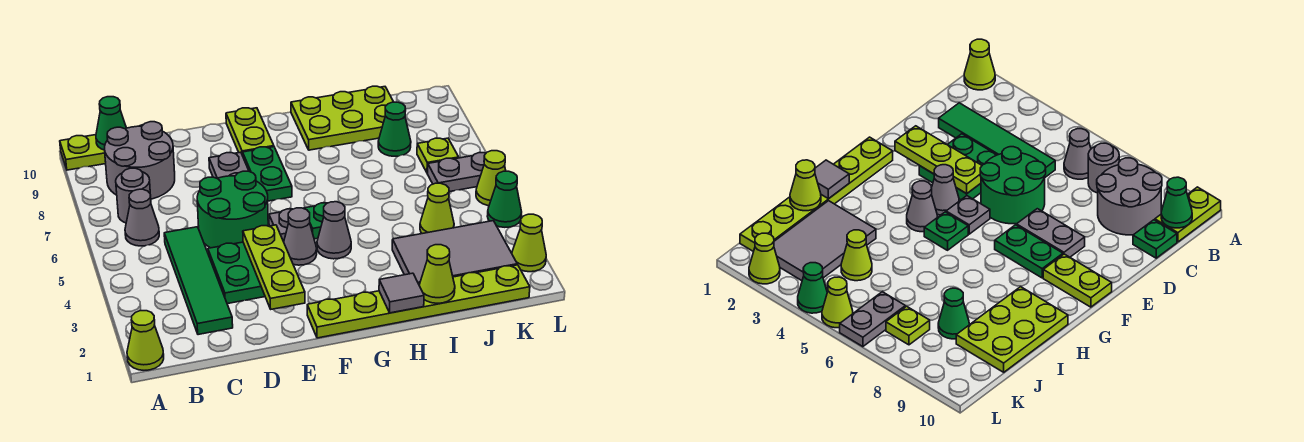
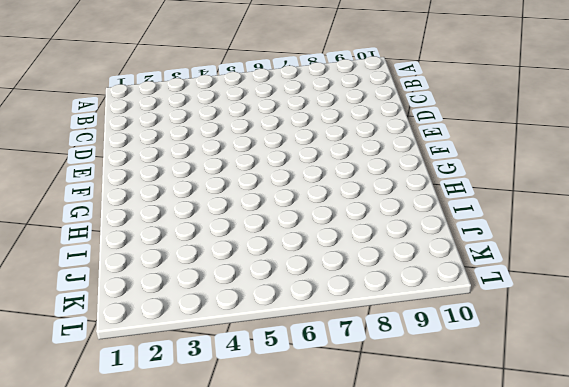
none -> lime 1x1 cone [127,311,164,370]
none -> lime 1x2 plate [60,135,106,170]
none -> grey 1x1 cone [125,189,159,246]
none -> grey 1x1 round brick [116,168,150,223]

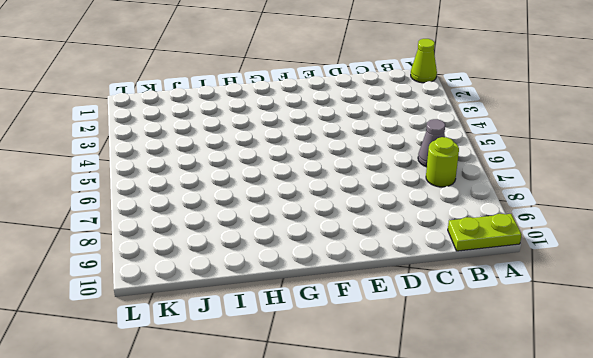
lime 1x1 round brick [426,137,459,187] -> grey 1x1 round brick [116,168,150,223]
none -> grey 2x2 round brick [105,122,175,199]
none -> green 1x4 tile [164,227,233,335]
none -> green 1x1 plate [1133,220,1177,258]
none -> green 2x2 plate [208,242,265,304]

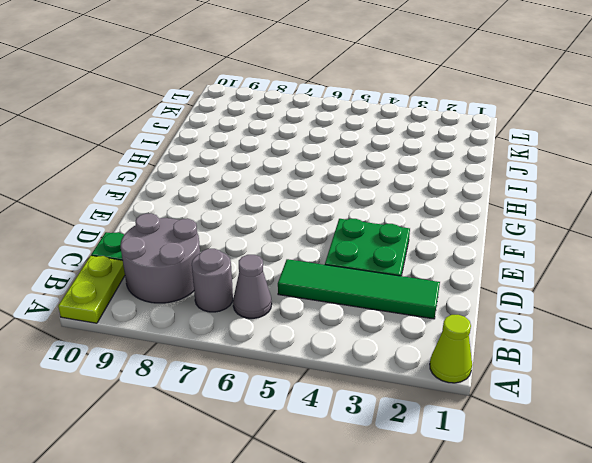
none -> green 2x2 round brick [197,171,268,248]
none -> grey 1x2 plate [209,152,249,178]
none -> lime 1x6 plate [307,265,530,338]
none -> grey 1x1 cone [284,208,317,265]

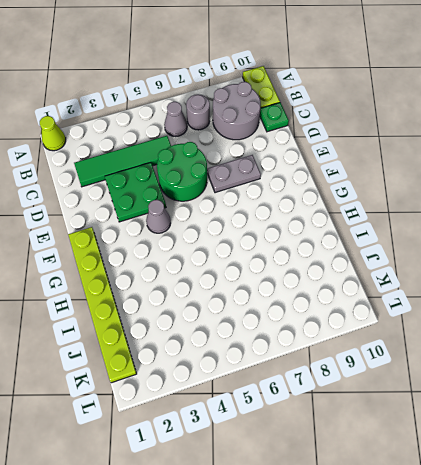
none -> grey 1x1 plate [269,209,292,242]
none -> green 1x2 plate [243,147,292,201]
none -> lime 1x2 plate [226,108,274,156]
none -> grey 1x1 cone [317,202,351,259]

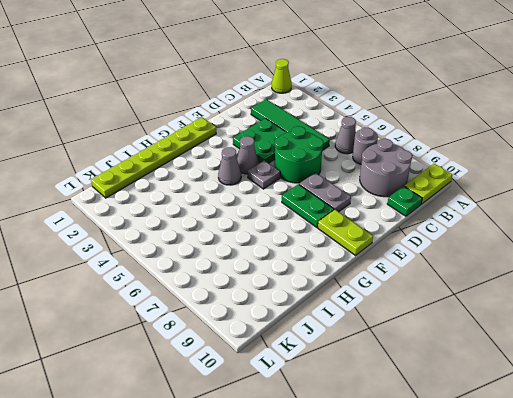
none -> green 1x1 plate [304,203,327,239]
none -> lime 2x3 plate [291,86,393,150]
none -> grey 2x3 tile [392,221,517,283]
none -> lime 1x1 cone [420,183,454,234]

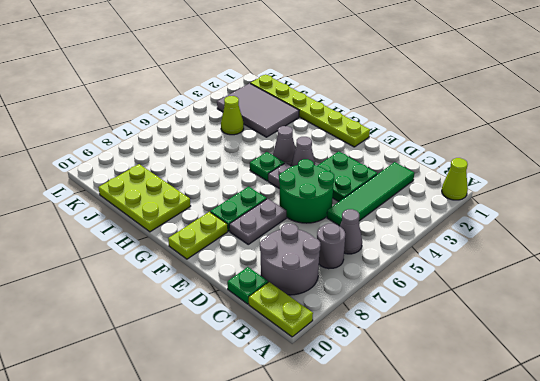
none -> green 1x1 cone [378,102,411,156]
none -> grey 1x2 plate [428,153,486,192]
none -> lime 1x1 plate [417,138,459,173]
none -> lime 1x1 cone [512,214,546,272]

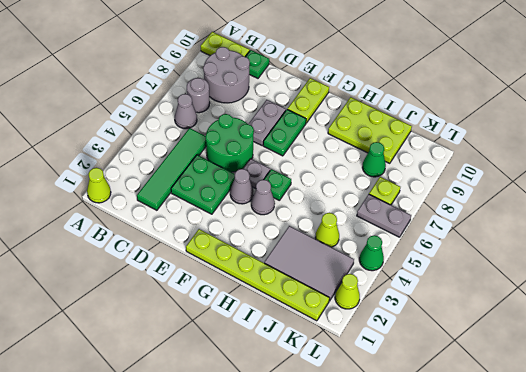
none -> lime 1x1 cone [476,151,506,206]
none -> green 1x1 cone [96,97,126,150]
none -> lime 1x3 plate [243,225,305,309]
none -> grey 1x1 tile [379,273,424,313]

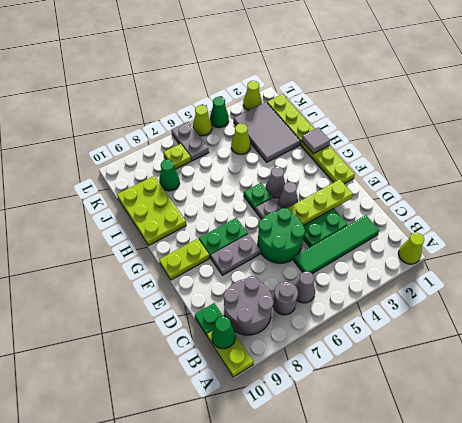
none -> lime 1x1 cone [419,245,455,303]

